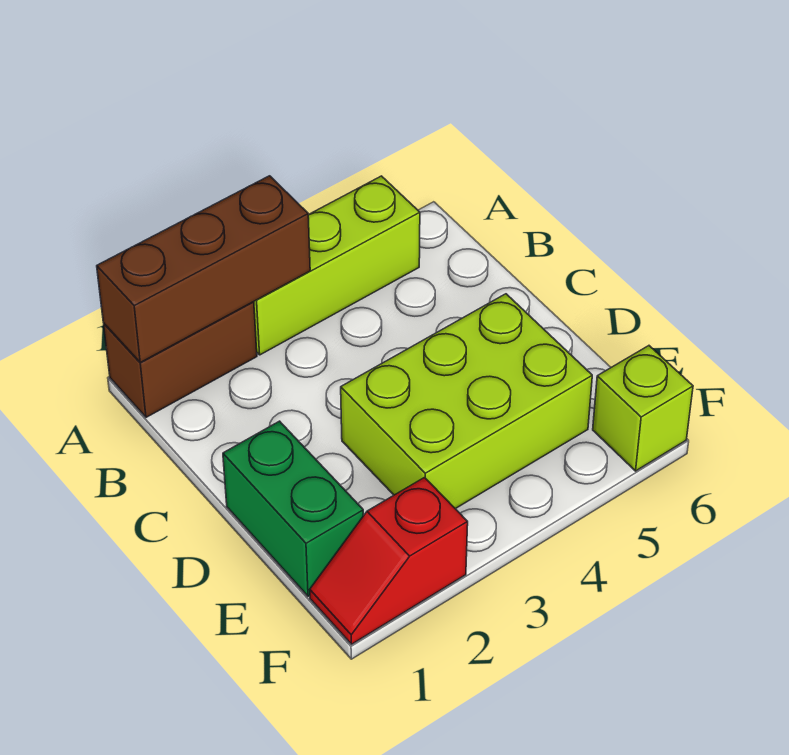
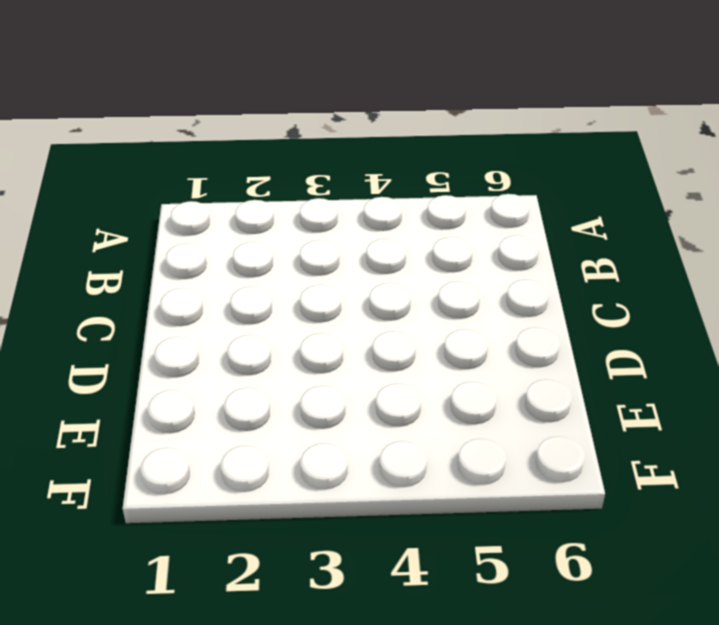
none -> brown 1x2 brick [104,302,257,417]
none -> lime 1x3 brick [254,176,420,355]

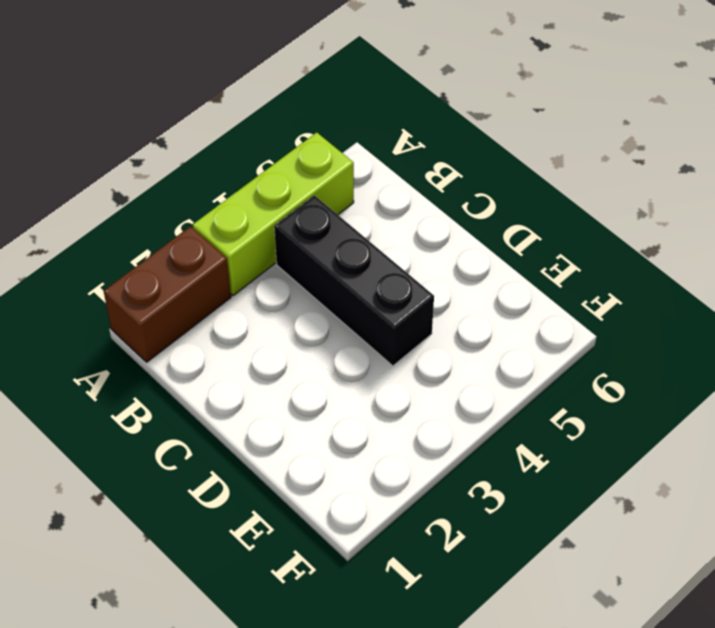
black 1x3 brick [274,195,434,366] -> lime 2x3 brick [341,294,592,509]
none -> green 1x2 brick [223,421,364,596]
none -> red 1x2 slope [310,478,468,644]

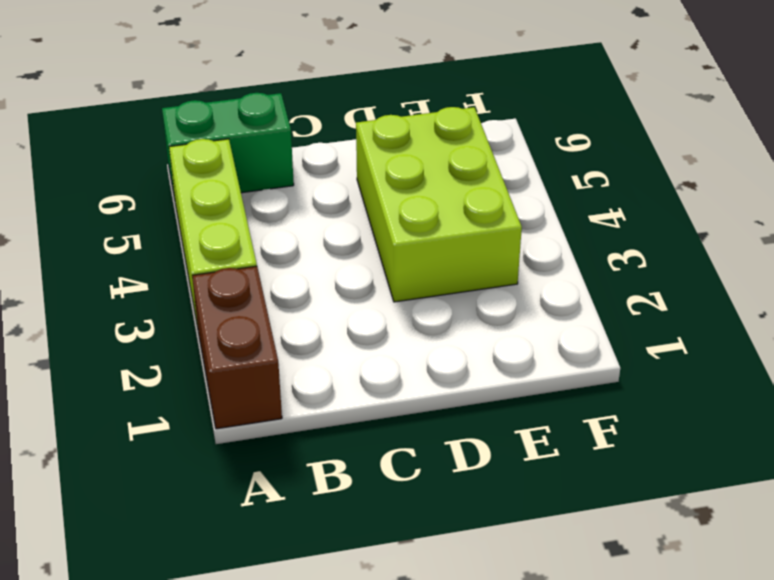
green 1x2 brick [162,93,294,198] -> green 1x2 brick moved to [223,421,364,596]
none -> red 1x2 slope [310,478,468,644]
none -> lime 1x1 brick [593,346,693,471]

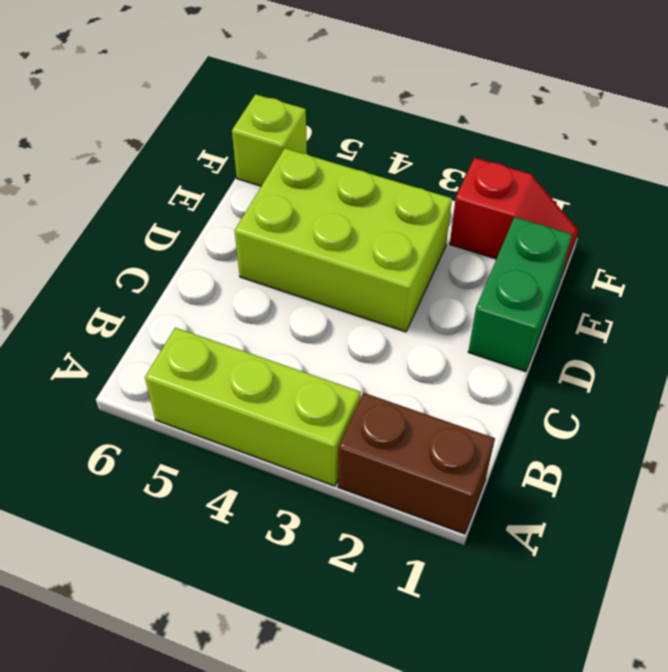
none -> brown 1x3 brick [97,176,310,362]

